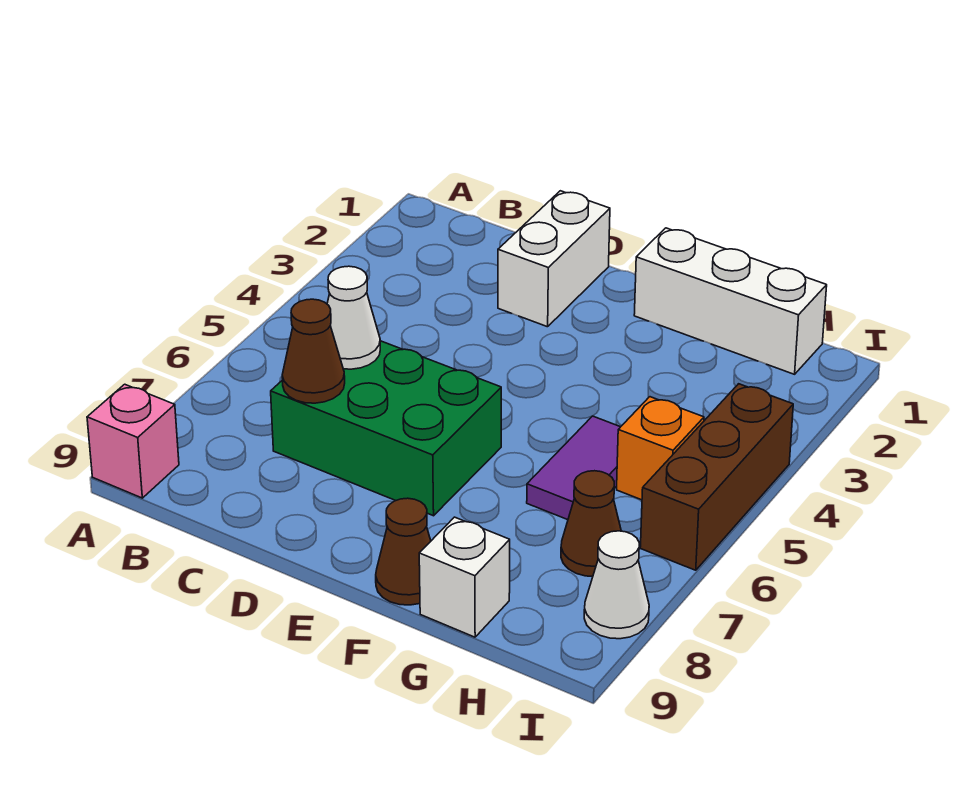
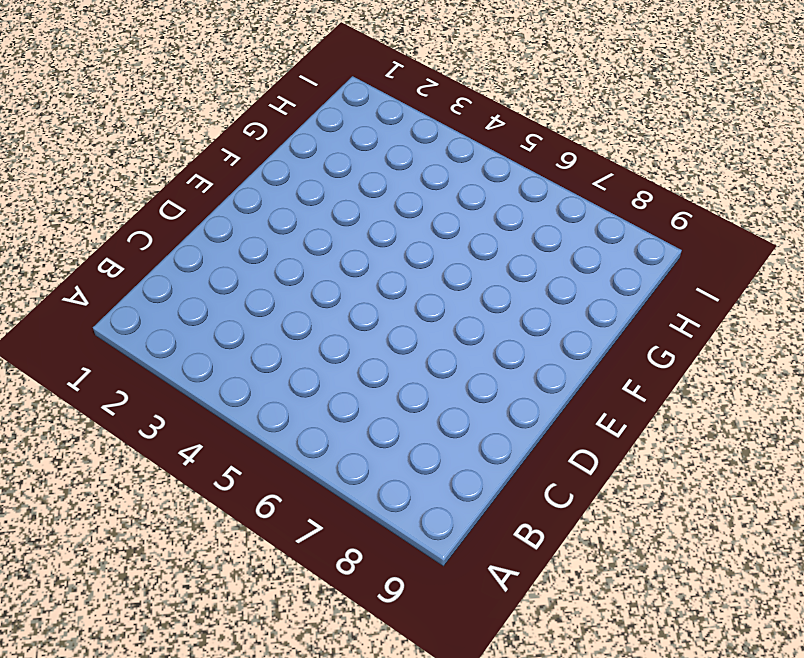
none -> pink 1x1 brick [87,384,179,498]
none -> green 2x3 brick [271,341,501,516]
none -> white 1x2 brick [498,191,610,327]

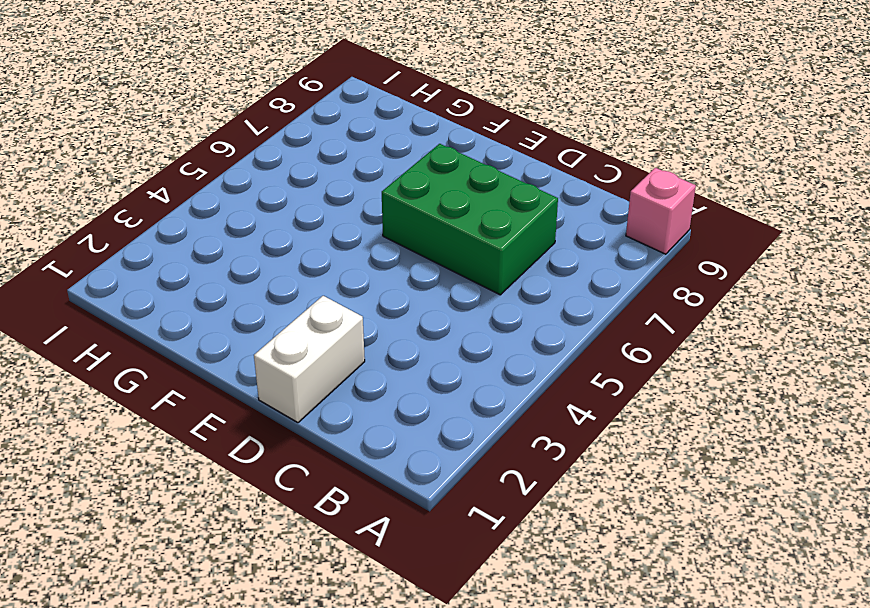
none -> white 1x3 brick [634,228,827,374]
none -> brown 1x1 cone [376,498,431,605]
none -> purple 1x2 tile [527,416,620,520]

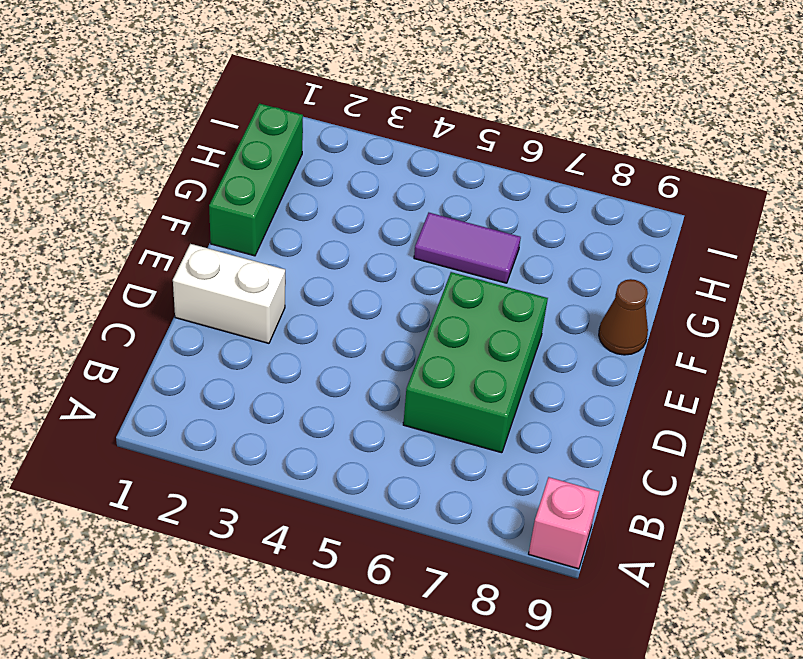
green 1x3 brick [209,103,303,256] -> white 1x3 brick [634,228,827,374]
none -> white 1x1 brick [419,517,510,637]
none -> orange 1x1 brick [617,397,704,500]
none -> brown 1x1 cone [561,471,621,576]

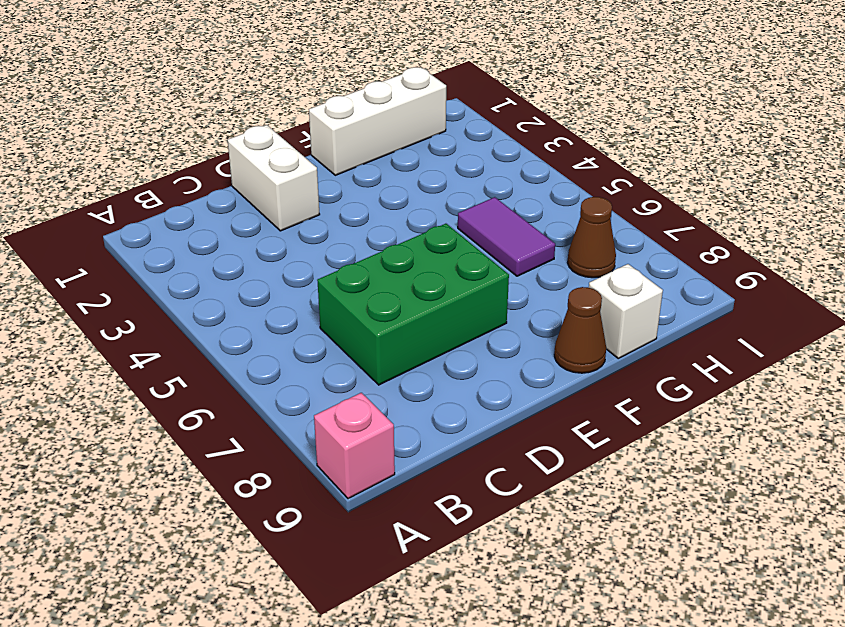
none -> orange 1x1 brick [617,397,704,500]
none -> brown 1x3 brick [640,384,793,570]
none -> white 1x1 cone [584,531,649,639]

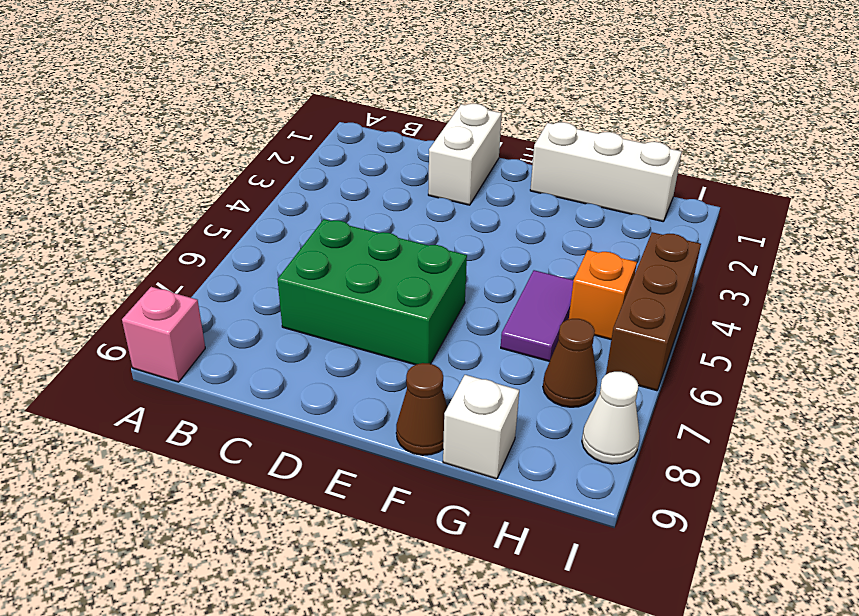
none -> white 1x1 cone [327,266,380,369]
none -> brown 1x1 cone [282,299,345,403]

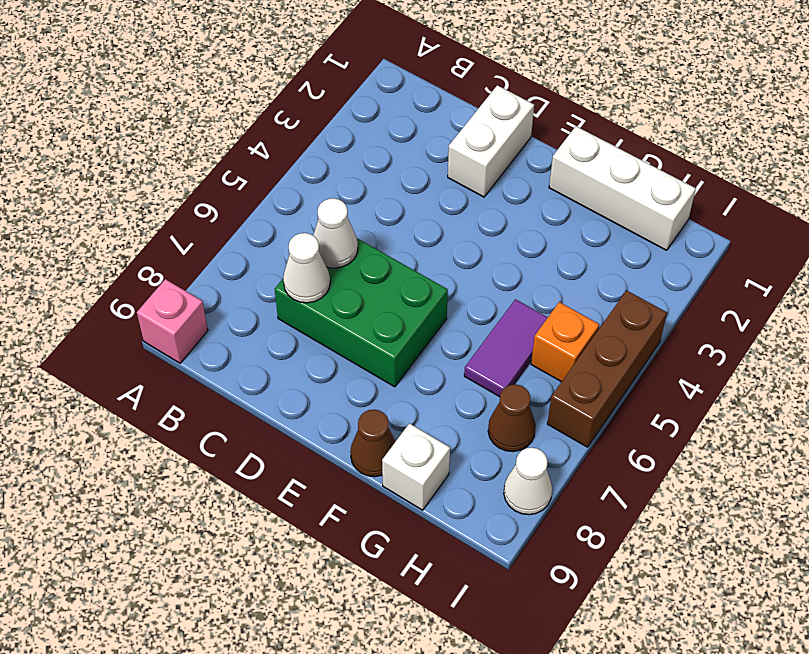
white 1x1 cone [283,233,330,303] -> brown 1x1 cone [282,299,345,403]

